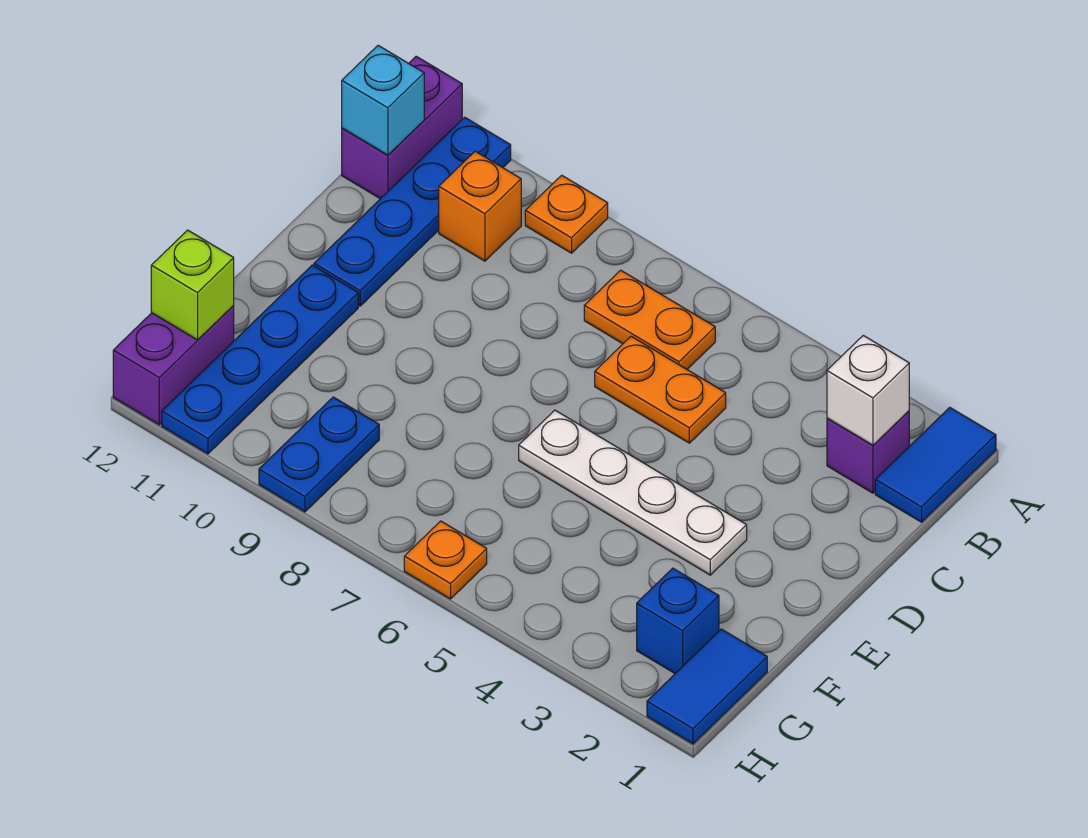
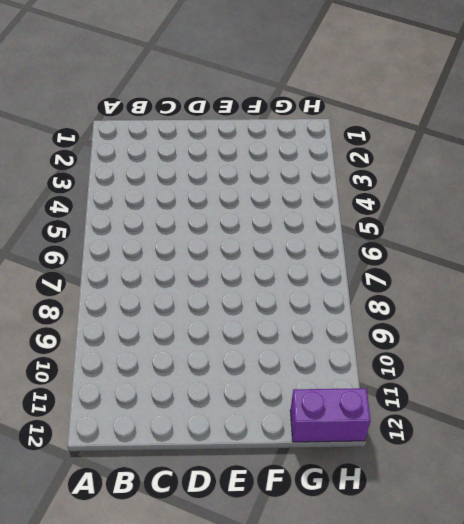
none -> blue 1x2 tile [875,407,996,522]
none -> orange 1x1 plate [525,175,608,253]
none -> blue 1x4 plate [314,117,511,306]

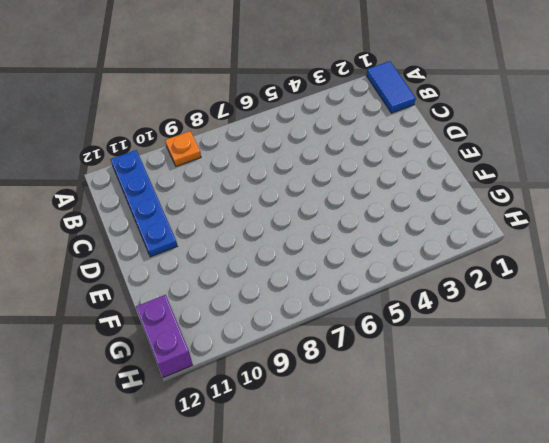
none -> purple 1x2 brick [342,56,462,199]
none -> purple 1x1 brick [827,411,909,493]
none -> orange 1x2 plate [584,270,715,369]

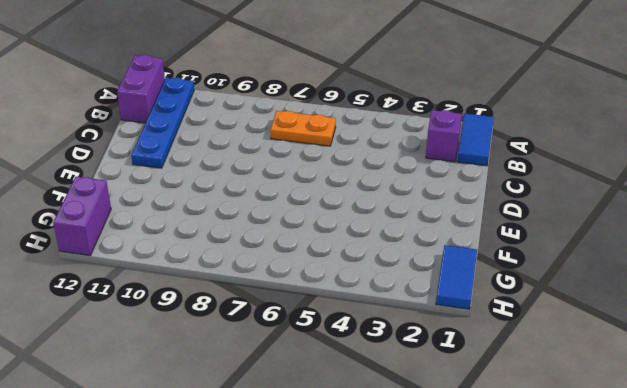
none -> orange 1x1 plate [525,175,608,253]
none -> orange 1x1 brick [439,151,521,261]
none -> orange 1x2 plate [595,336,726,443]

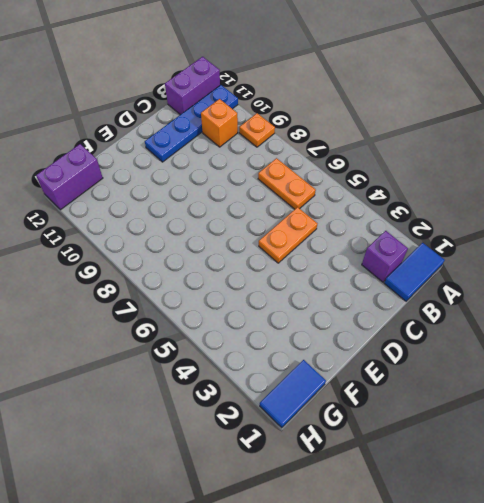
orange 1x2 plate [259,207,317,263] -> orange 1x2 plate turned to [595,336,726,443]
none -> white 1x4 plate [519,410,747,575]
none -> blue 1x4 plate [162,265,358,454]
none -> blue 1x1 brick [637,568,719,673]

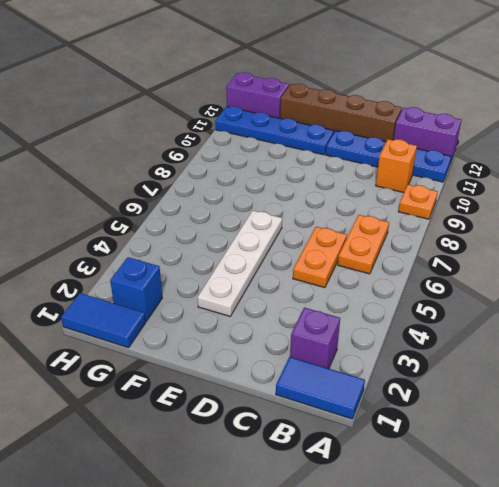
brown 1x4 brick [280,84,402,142] -> none
none -> blue 1x2 plate [259,397,379,512]
none -> orange 1x1 plate [404,521,487,599]
none -> white 1x1 brick [827,335,909,445]

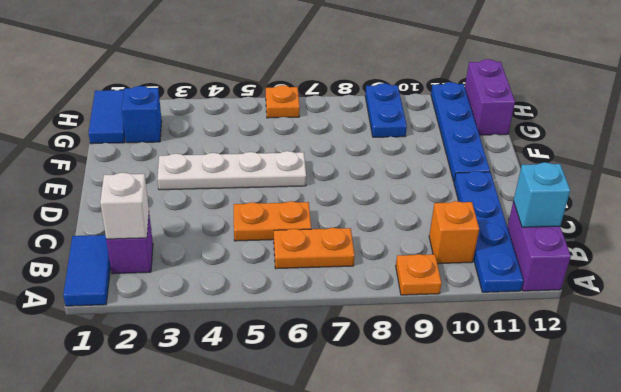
none -> lime 1x1 brick [151,230,234,340]

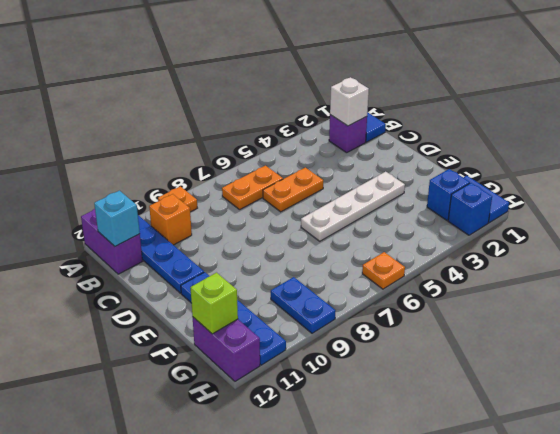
blue 1x1 brick [448,183,492,235] -> none

